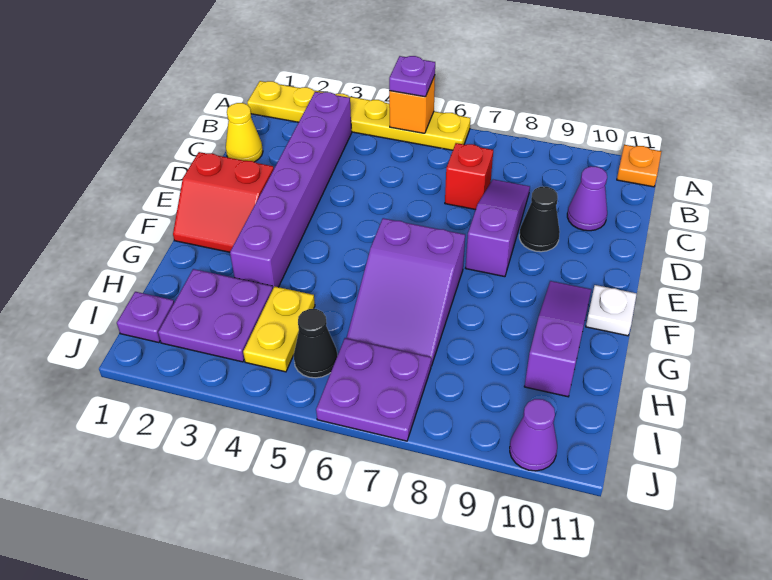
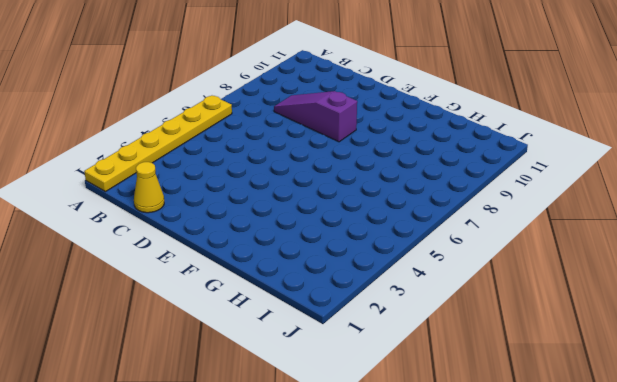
none -> orange 1x1 plate [617,145,661,187]
none -> purple 1x6 brick [230,92,352,288]
none -> red 1x1 brick [445,143,493,210]

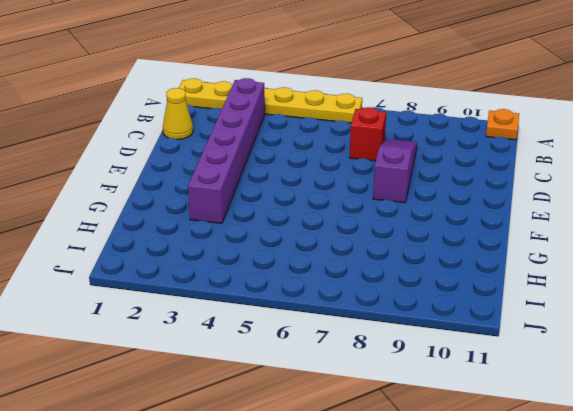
none -> purple 1x1 cone [567,166,607,231]
none -> black 1x1 cone [519,187,560,252]
none -> red 2x2 slope [173,152,274,252]

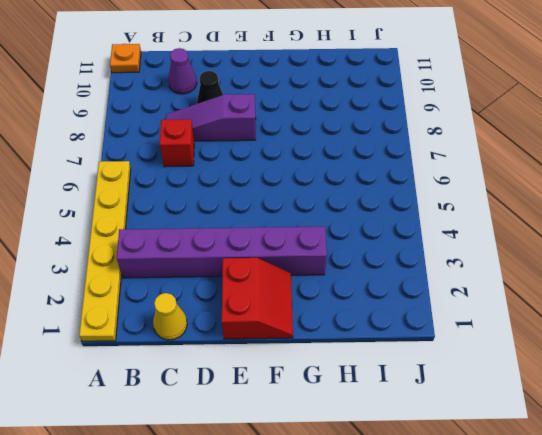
none -> purple 2x3 slope [347,218,465,366]
none -> purple 1x3 slope [524,281,591,397]
none -> white 1x1 plate [586,285,637,336]

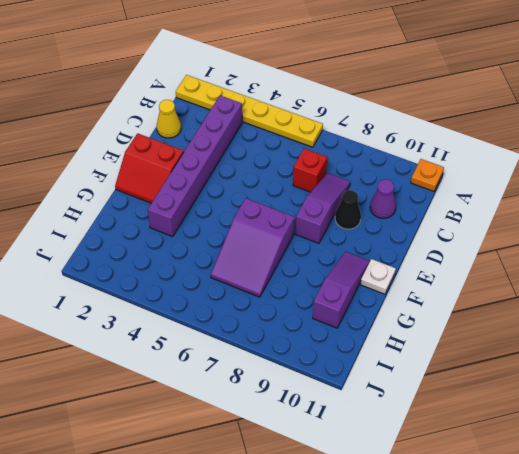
none -> purple 2x2 plate [158,269,273,362]
none -> yellow 1x2 plate [243,286,315,372]
none -> purple 1x1 plate [117,292,174,343]

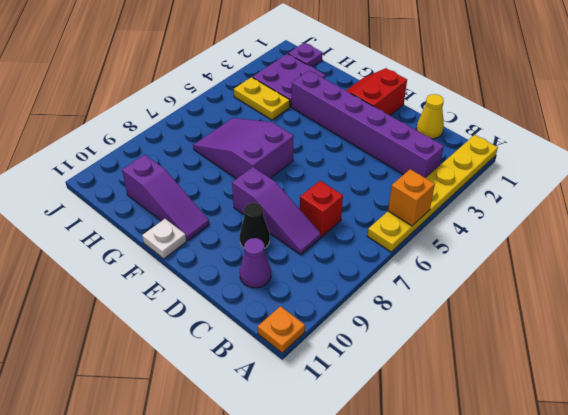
none -> black 1x1 cone [294,309,337,378]
none -> purple 2x2 plate [316,338,431,441]
none -> purple 1x1 cone [510,399,557,471]

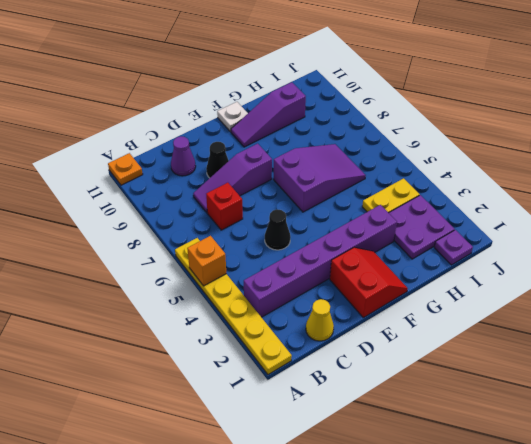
black 1x1 cone [265,209,290,250] -> black 1x1 cone moved to [294,309,337,378]
none -> purple 2x2 plate [316,338,431,441]
none -> purple 1x1 cone [510,399,557,471]
none -> purple 1x1 plate [389,56,435,97]

